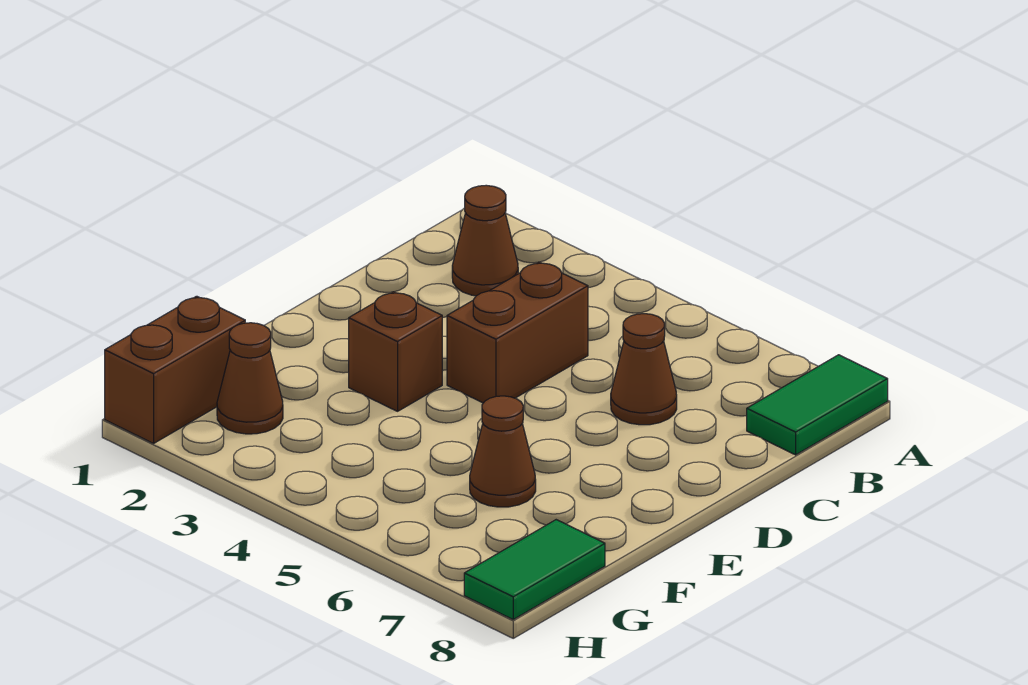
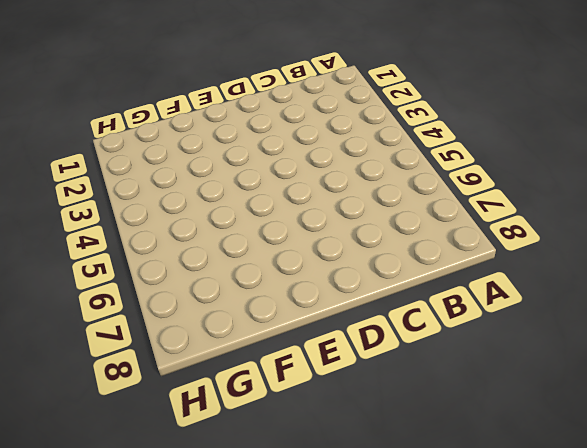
none -> green 1x2 tile [747,355,888,455]
none -> brown 1x1 cone [452,185,518,296]

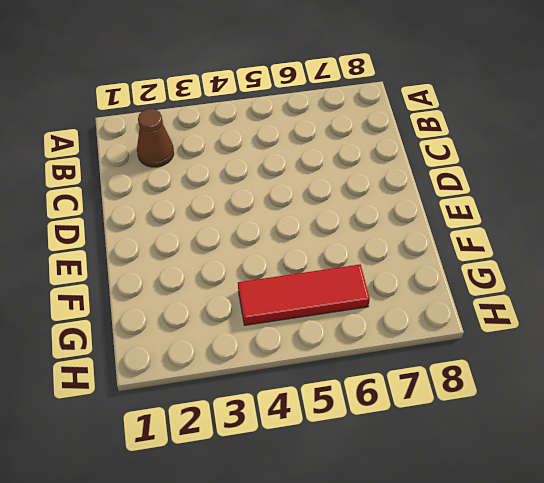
red 1x3 tile [238,264,370,325] -> none
none -> green 1x2 tile [747,355,888,455]
none -> brown 1x2 brick [447,262,588,403]

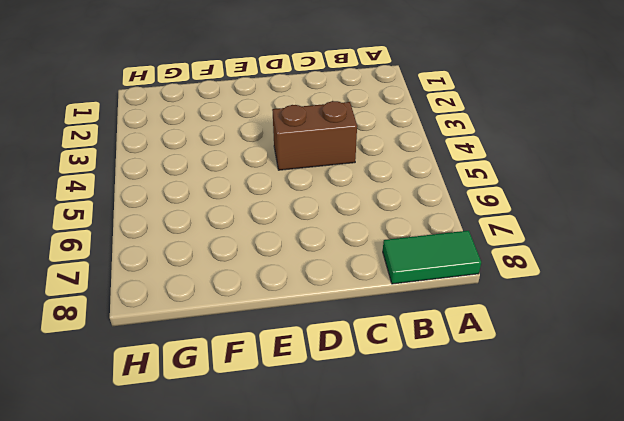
none -> brown 1x1 cone [452,185,518,296]
none -> brown 1x1 cone [611,314,677,425]

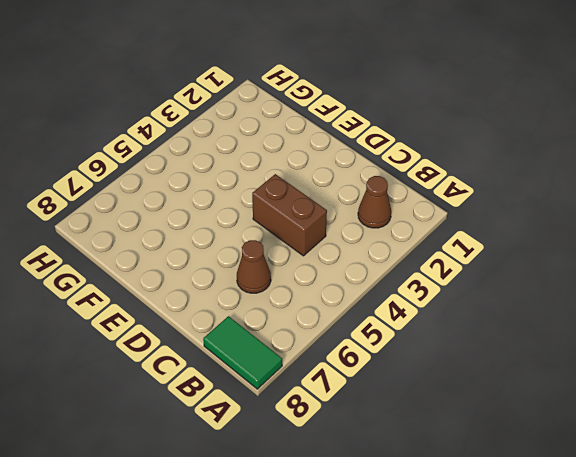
none -> brown 1x1 brick [349,292,442,411]
none -> brown 1x1 cone [470,396,536,507]

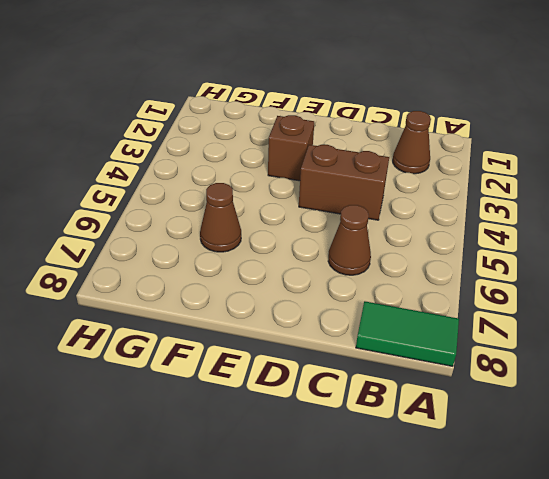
none -> brown 1x2 brick [105,296,245,443]
none -> brown 1x1 cone [217,323,283,434]

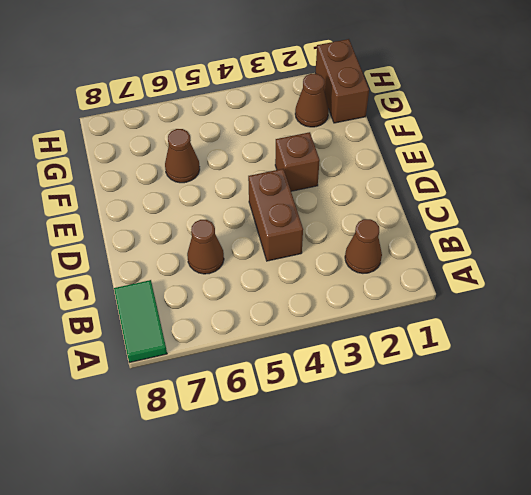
none -> green 1x2 tile [464,520,605,619]

